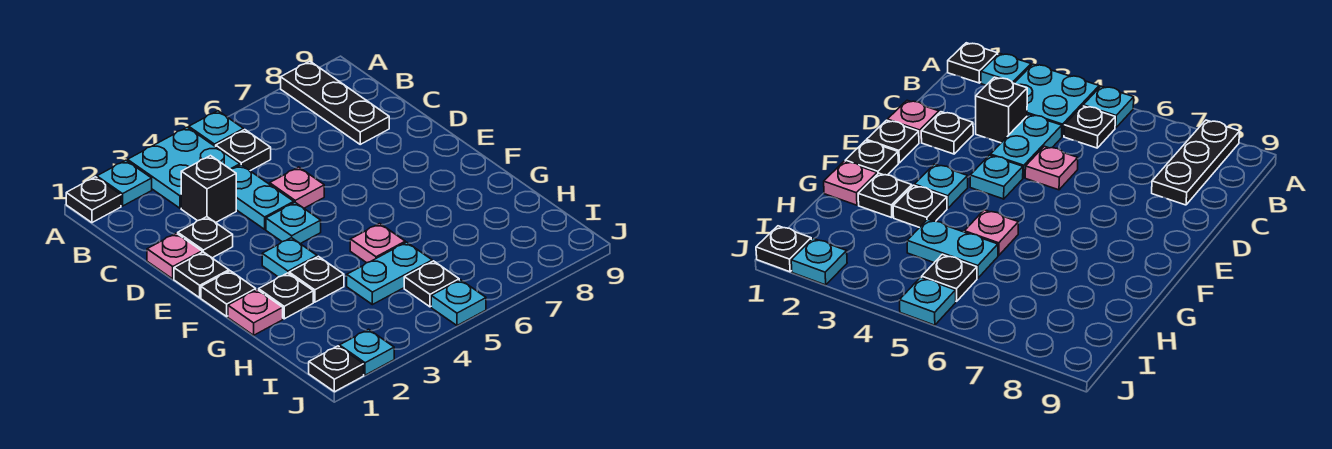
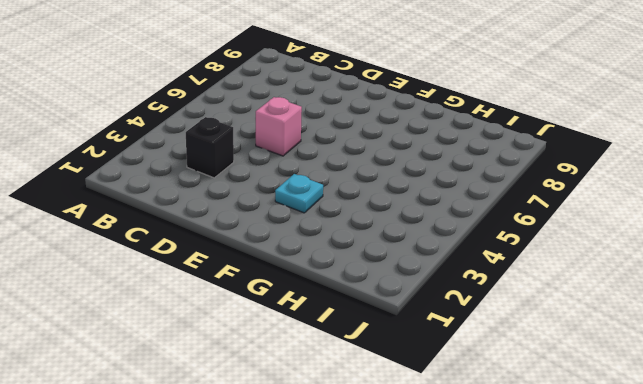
pink 1x1 brick [256,97,302,156] -> pink 1x1 plate [270,167,324,208]
none -> black 1x1 plate [66,177,121,223]
none -> cyan 1x1 plate [97,160,152,206]
none -> cyan 2x2 plate [128,127,240,208]

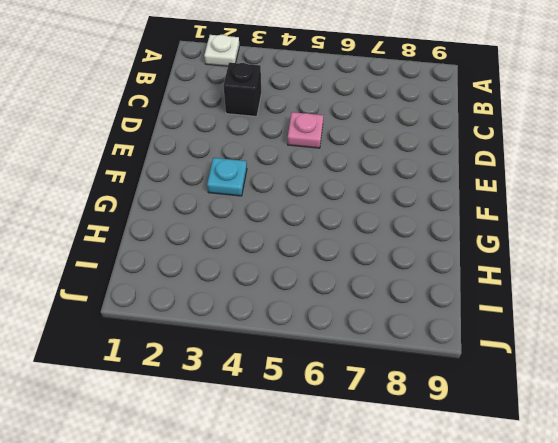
white 1x1 plate [204,35,239,66] -> cyan 1x1 plate [97,160,152,206]
none -> black 1x1 plate [66,177,121,223]
none -> cyan 2x2 plate [128,127,240,208]
none -> cyan 1x1 plate [189,111,244,147]

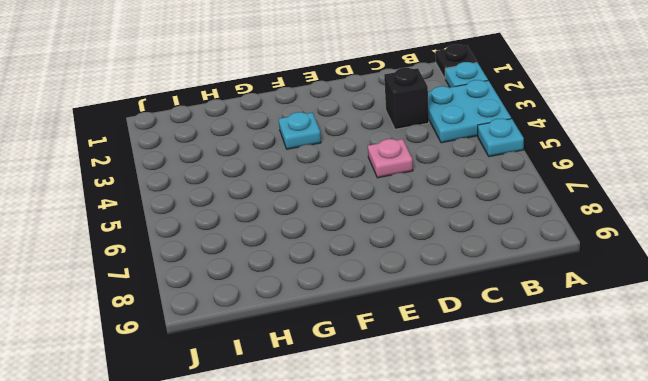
none -> black 1x3 plate [281,61,389,144]
none -> black 1x1 plate [216,130,271,171]
none -> cyan 1x2 plate [231,165,294,229]

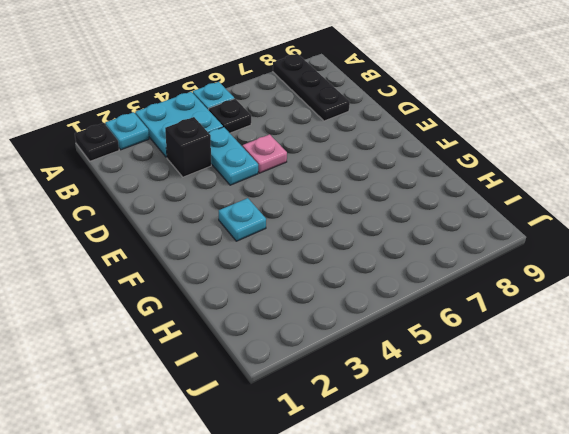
none -> pink 1x1 plate [147,233,202,279]
none -> black 1x1 plate [178,217,233,258]
none -> black 1x1 plate [174,252,229,298]

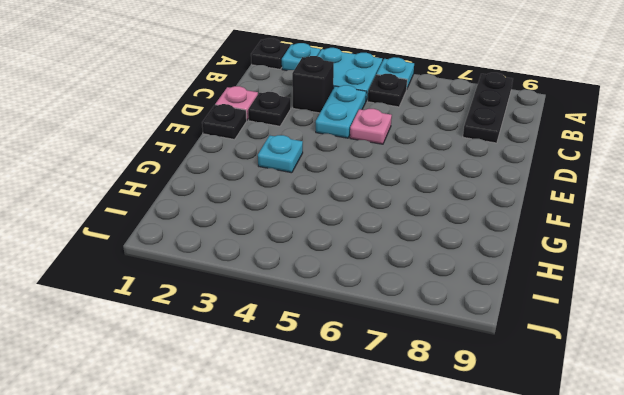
none -> cyan 1x1 plate [266,203,321,244]
none -> black 1x1 plate [201,271,256,316]
none -> pink 1x1 plate [228,290,283,335]

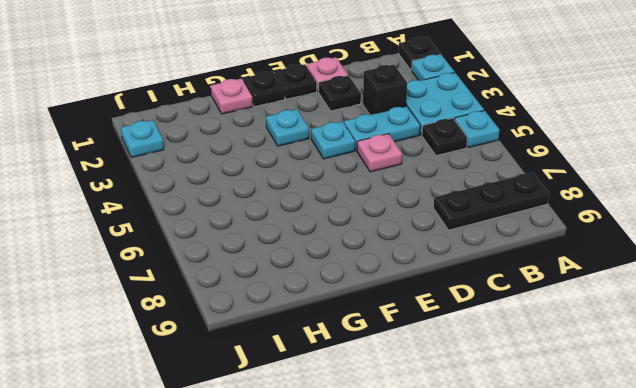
none -> black 1x1 plate [259,273,313,319]
none -> black 1x1 plate [289,256,344,302]
none -> pink 1x1 plate [350,223,405,263]

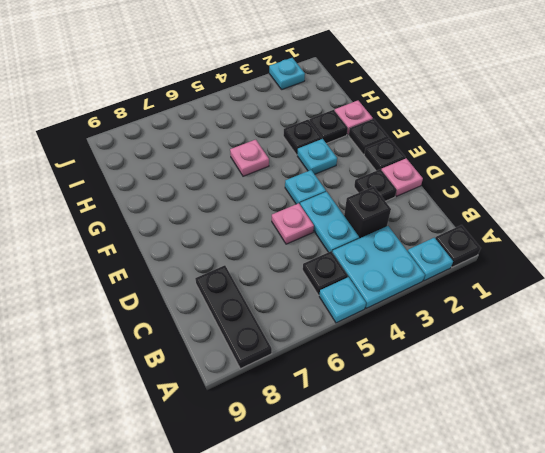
none -> cyan 1x2 plate [347,242,432,305]
none -> black 1x1 plate [404,261,459,307]
none -> black 1x1 plate [309,346,364,392]

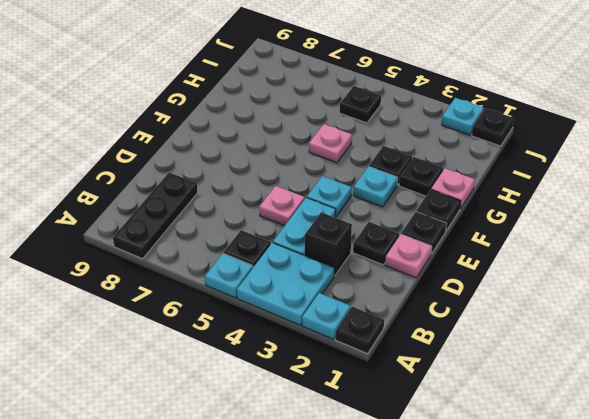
none -> cyan 1x2 plate [347,242,432,305]
none -> cyan 1x1 plate [431,280,486,326]

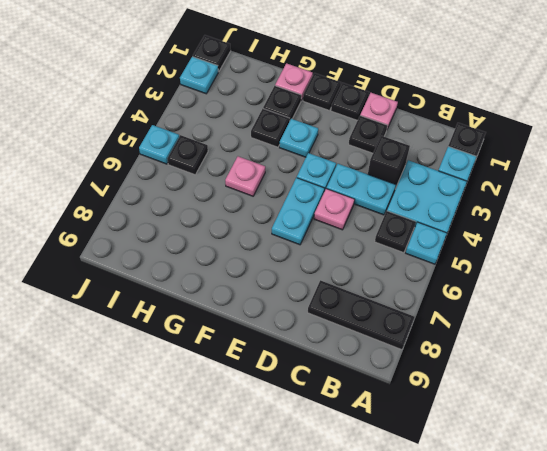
cyan 1x2 plate [272,178,324,245] -> cyan 1x2 plate moved to [347,242,432,305]

